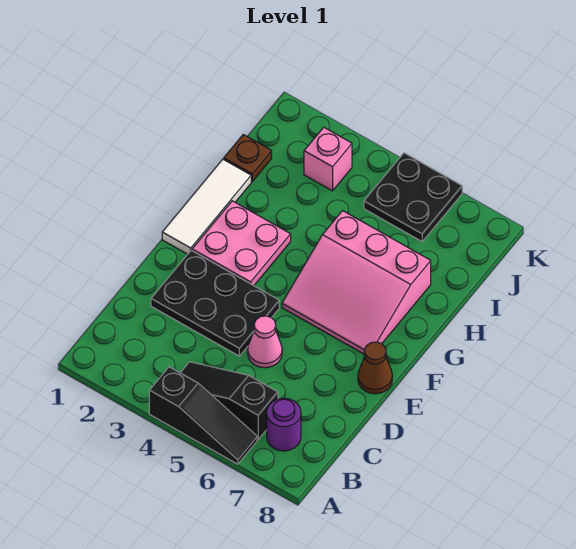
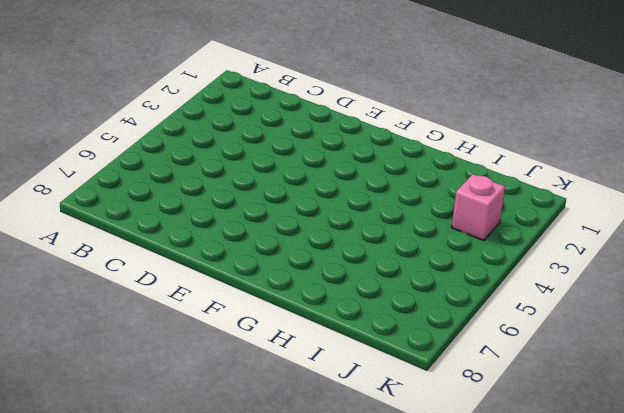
none -> black 1x3 slope [149,367,257,464]
none -> black 1x3 slope [181,362,278,439]
none -> purple 1x1 round brick [267,398,301,451]

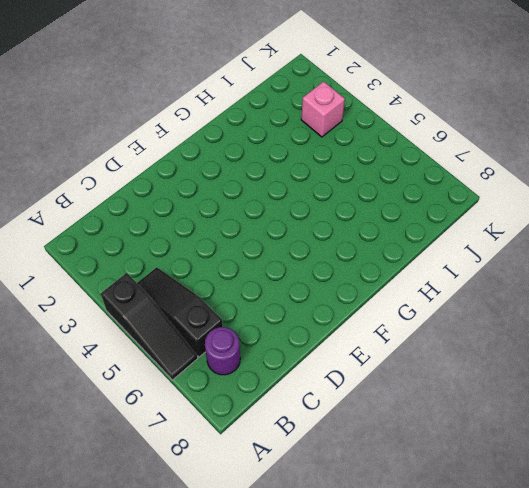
none -> black 2x3 plate [151,250,279,356]
none -> pink 1x1 cone [248,316,282,368]
none -> brown 1x1 cone [358,342,392,394]

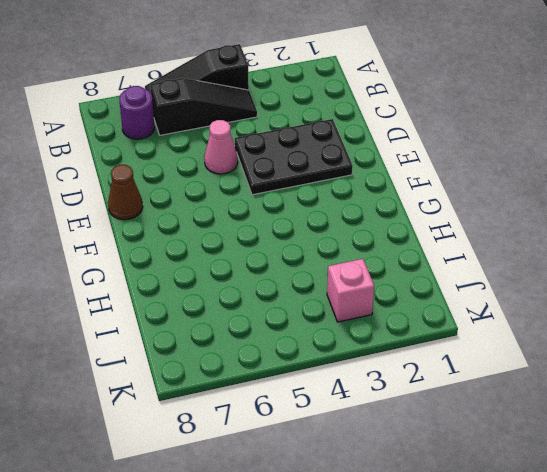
none -> white 1x3 tile [162,159,251,254]
none -> pink 2x2 plate [192,201,291,285]
none -> pink 3x3 slope [282,211,431,354]

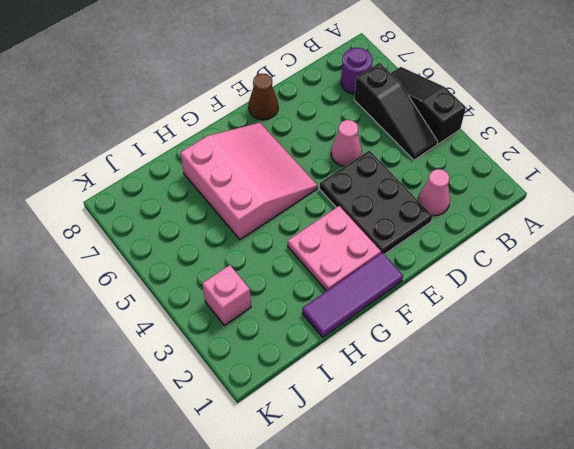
pink 1x1 cone [418,169,450,216] -> none
purple 1x3 tile [302,253,403,337] -> white 1x3 tile [162,159,251,254]
none -> brown 1x1 plate [224,135,272,182]
none -> black 2x2 plate [364,153,462,241]

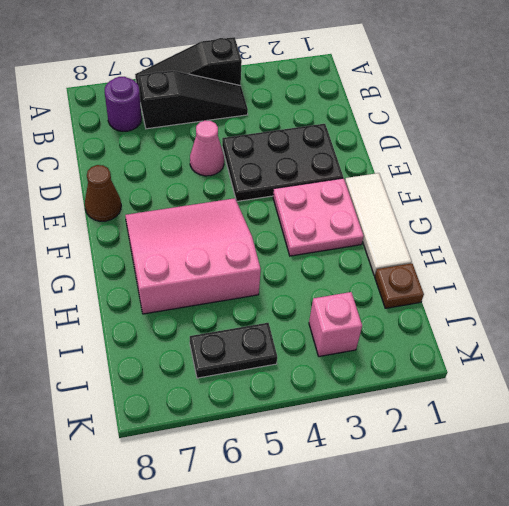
black 1x2 plate [190,323,277,378] -> black 2x2 plate [364,153,462,241]

